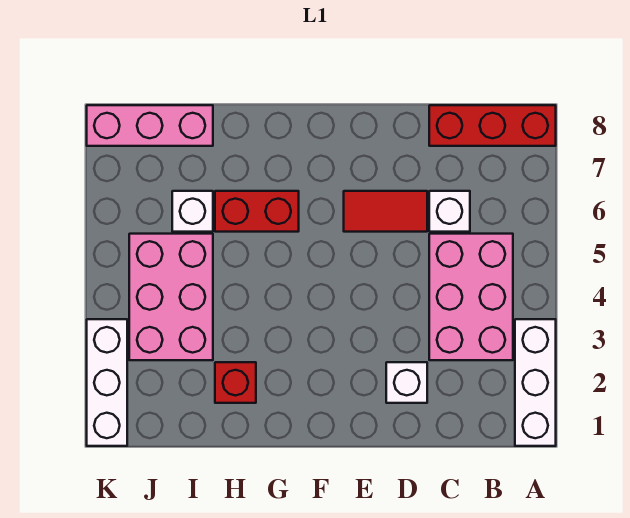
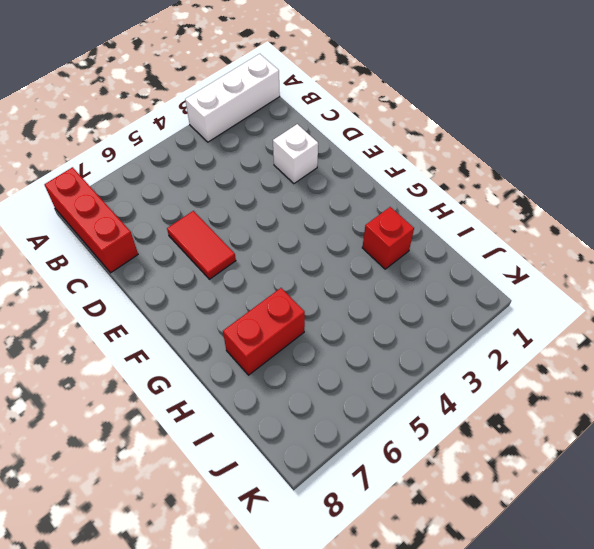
red 1x2 brick [223,288,305,375] -> red 1x2 brick turned to [215,191,299,232]
none -> pink 2x3 brick [429,234,513,360]
none -> white 1x1 brick [429,191,470,232]
none -> pink 2x3 brick [129,234,213,360]

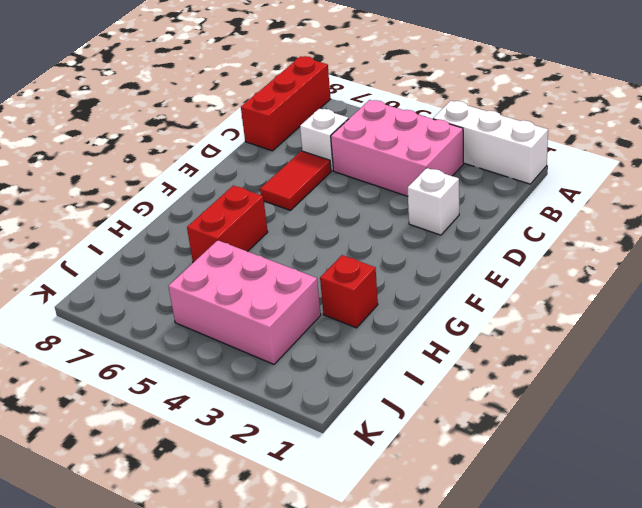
none -> white 1x1 brick [172,191,213,232]
none -> pink 1x3 brick [87,105,213,146]
none -> white 1x3 brick [87,319,127,446]

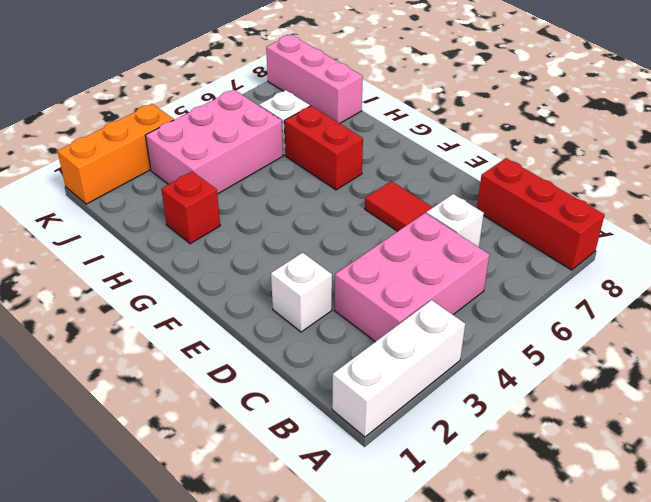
orange 1x3 brick [57,104,174,204] -> white 1x3 brick [87,319,127,446]

